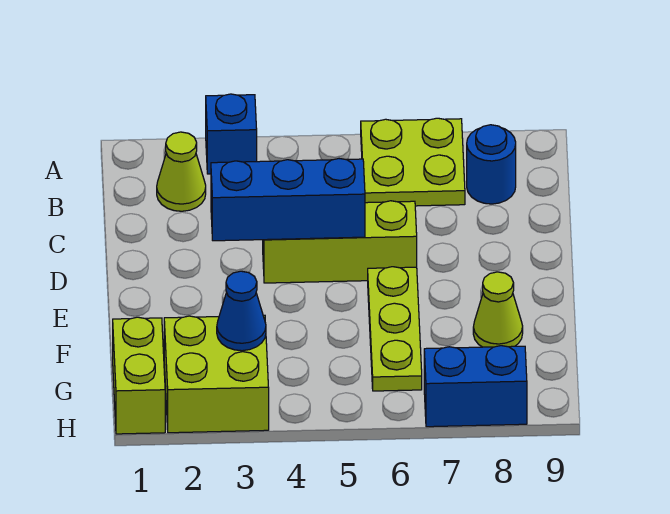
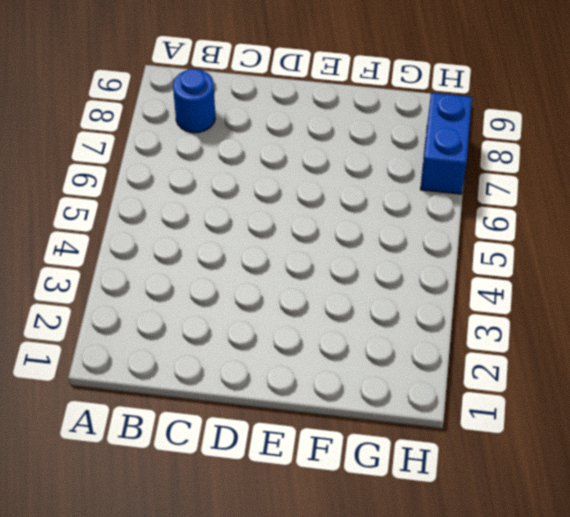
none -> blue 1x1 brick [206,94,257,174]
none -> lime 2x2 plate [361,118,465,206]
none -> lime 1x1 cone [157,132,206,211]

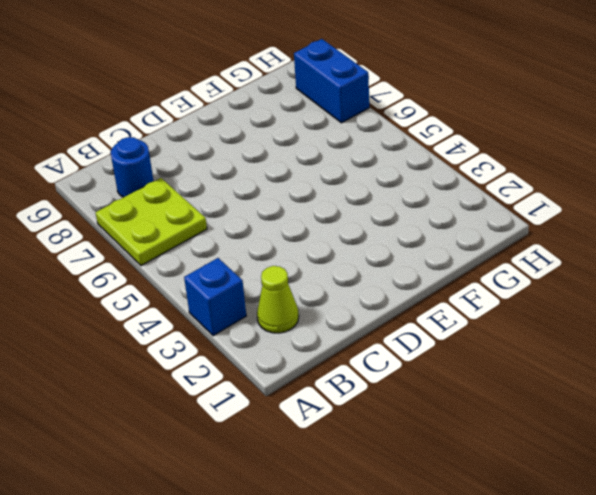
none -> lime 1x3 brick [263,201,417,283]
none -> lime 1x3 plate [368,267,422,391]
none -> lime 1x1 cone [473,272,523,347]

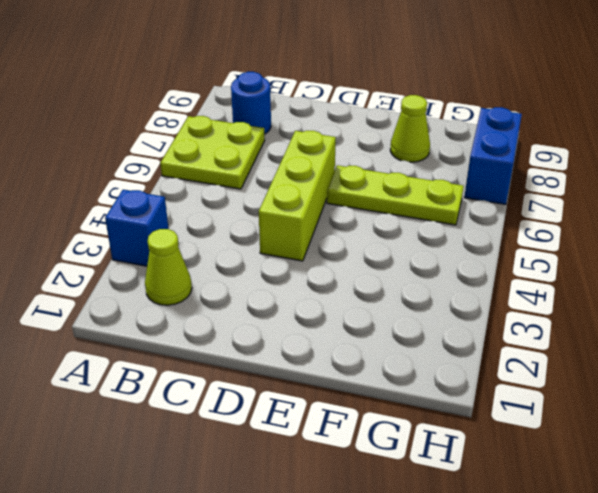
none -> lime 1x2 brick [113,317,165,434]
none -> lime 2x2 brick [164,315,269,433]
none -> blue 1x3 brick [211,159,365,241]

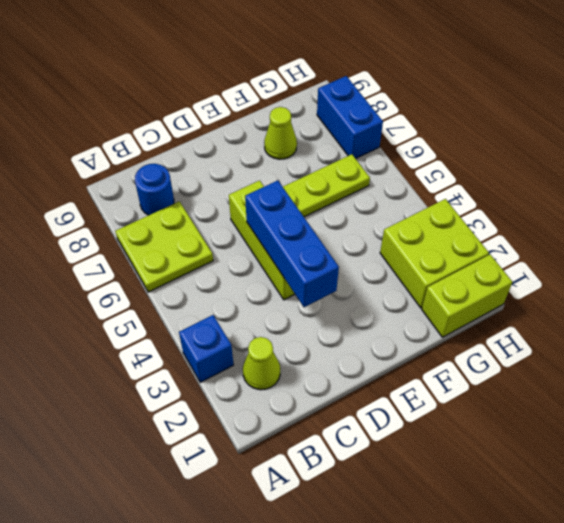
none -> blue 1x1 cone [217,271,266,351]

